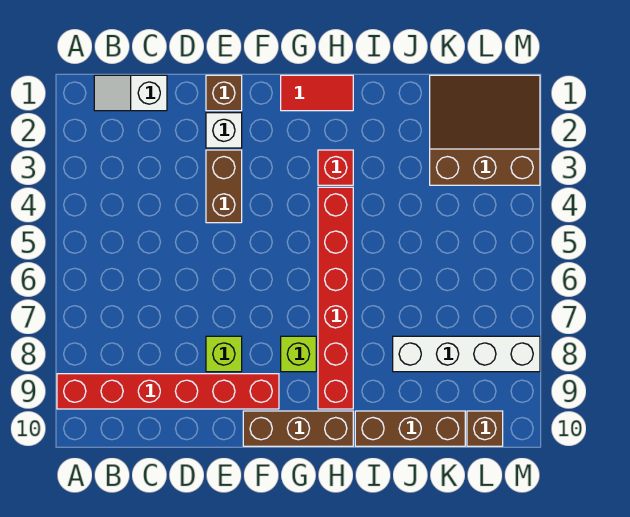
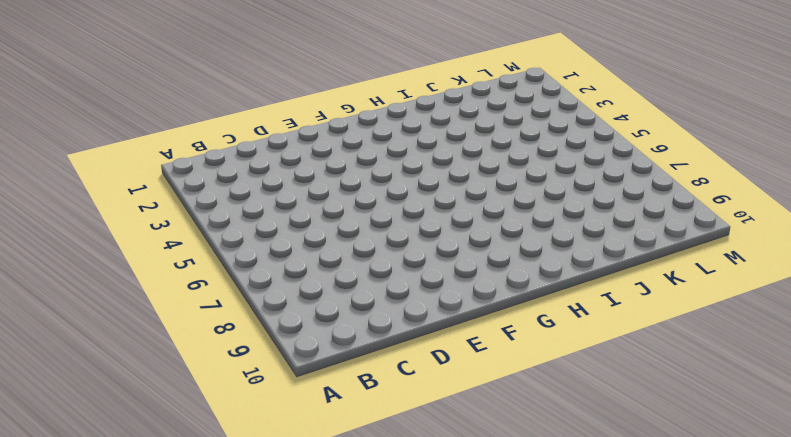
none -> red 1x6 brick [57,374,279,409]
none -> white 1x2 slope [94,75,167,111]
none -> brown 1x1 brick [206,75,242,111]

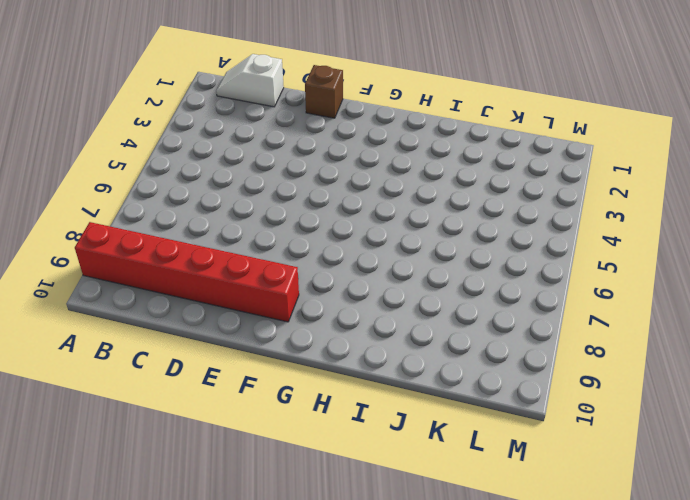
none -> white 1x1 brick [206,113,242,148]
none -> brown 1x2 brick [206,150,242,223]
none -> lime 1x1 brick [206,336,242,372]

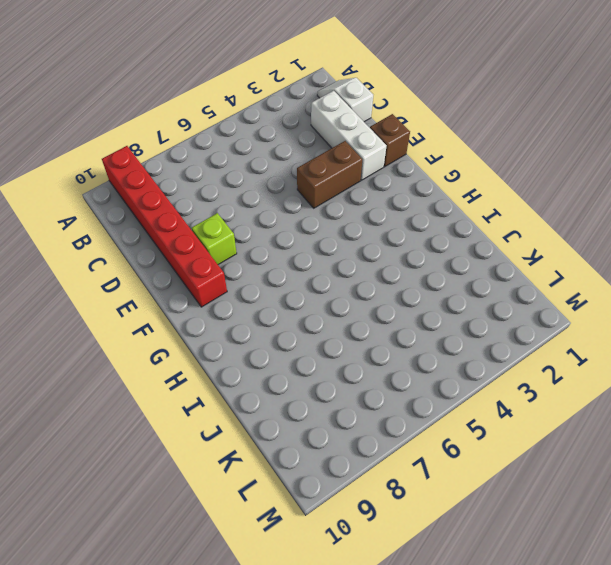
white 1x3 brick [311,91,386,180] -> white 1x1 brick [206,113,242,148]
none -> brown 1x3 brick [243,411,353,446]
none -> red 1x2 tile [281,75,353,111]
none -> lime 1x1 brick [281,336,316,372]

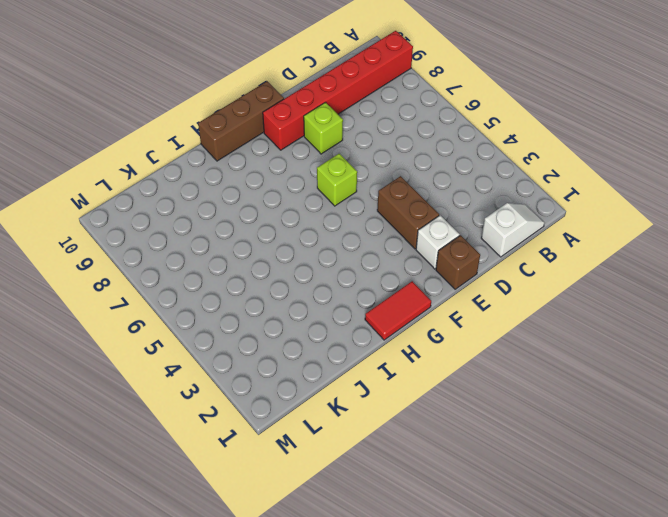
lime 1x1 brick [317,154,357,206] -> lime 1x1 brick moved to [281,336,316,372]
none -> red 1x1 brick [318,150,353,185]
none -> red 1x6 brick [318,187,353,409]
none -> brown 1x3 brick [355,411,465,446]

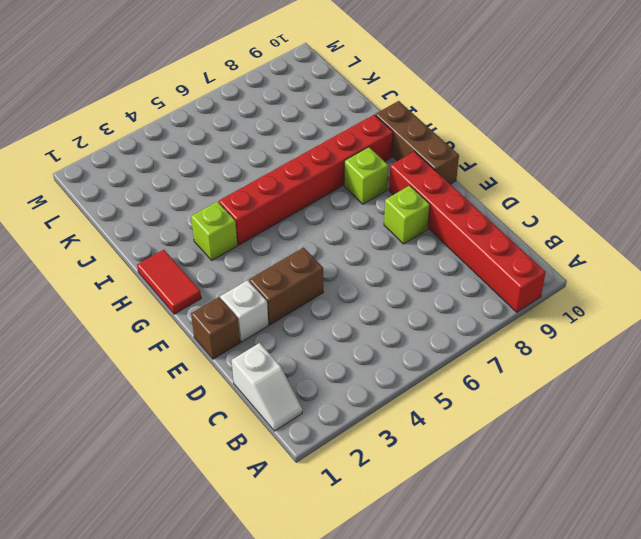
lime 1x1 brick [191,201,238,260] -> red 1x1 brick [318,150,353,185]
none -> brown 1x3 brick [355,411,465,446]
none -> white 1x4 brick [393,336,540,372]
none -> brown 3x3 slope [430,75,540,185]

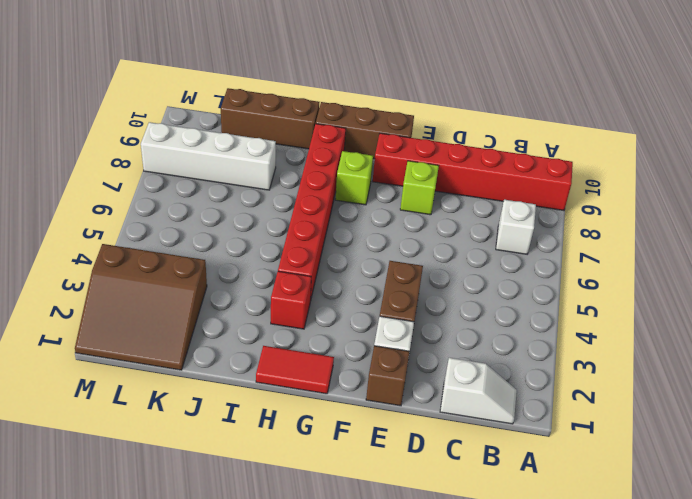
white 1x1 brick [496,200,536,254] -> none
none -> brown 1x1 brick [467,411,503,446]

